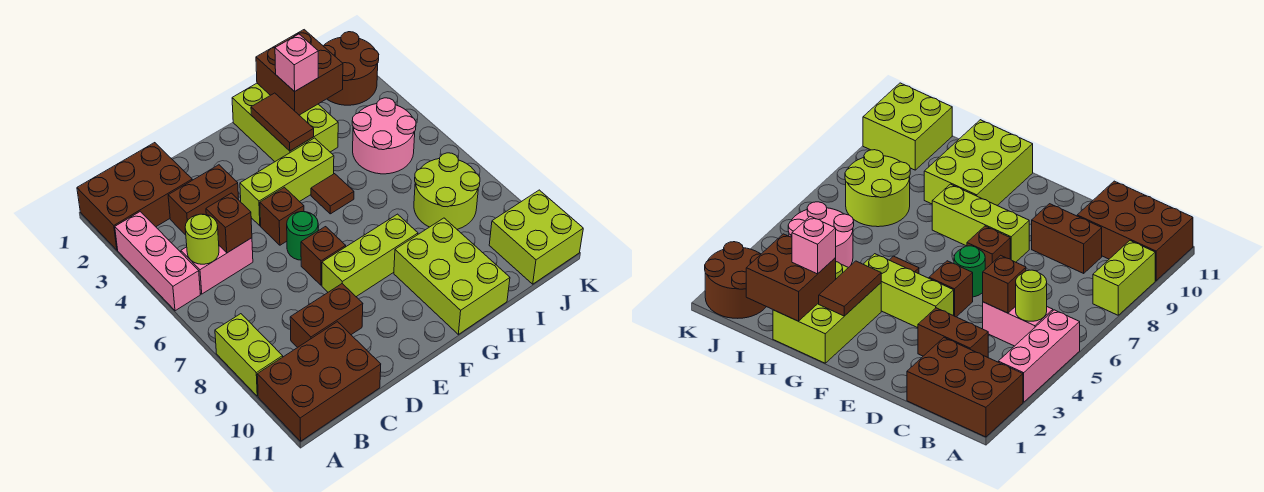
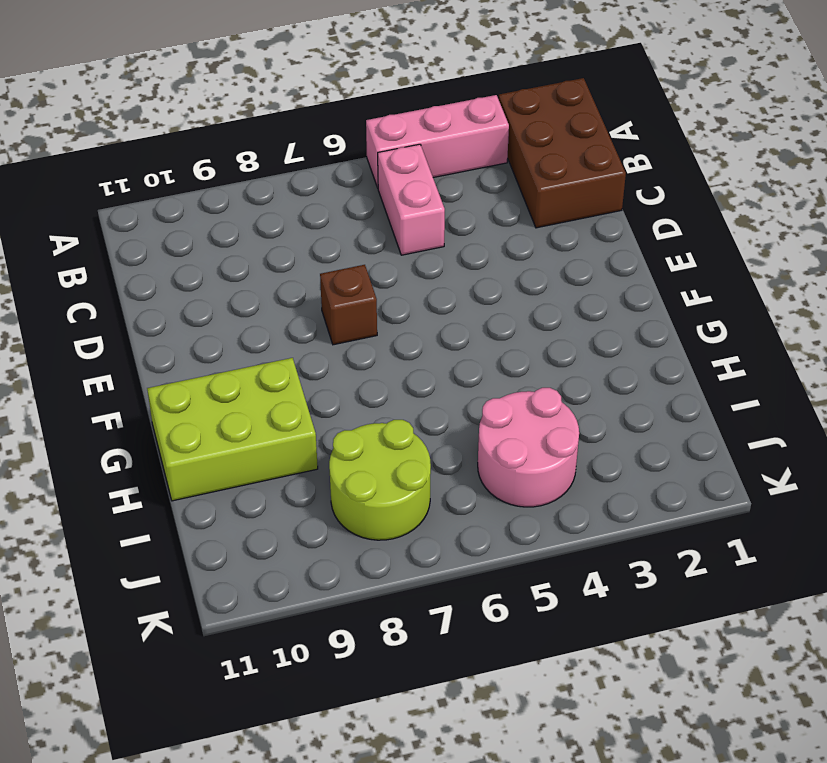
none -> lime 1x2 brick [215,314,283,396]
none -> brown 2x3 brick [257,322,381,441]
none -> brown 1x2 brick [168,165,239,235]

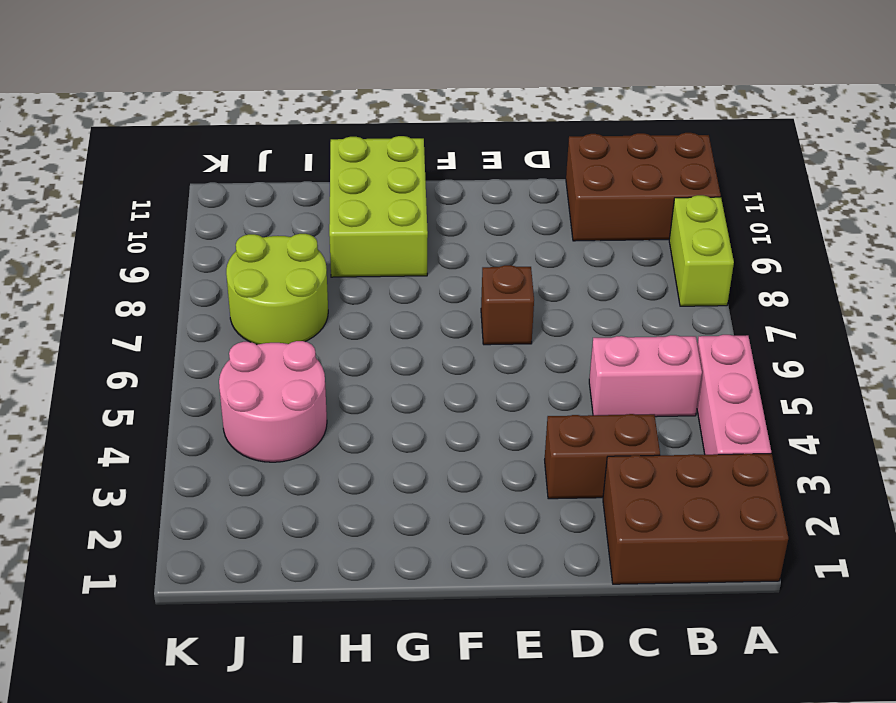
none -> brown 1x2 brick [290,284,363,348]
none -> lime 1x3 brick [240,138,334,226]
none -> brown 1x1 brick [260,187,304,245]

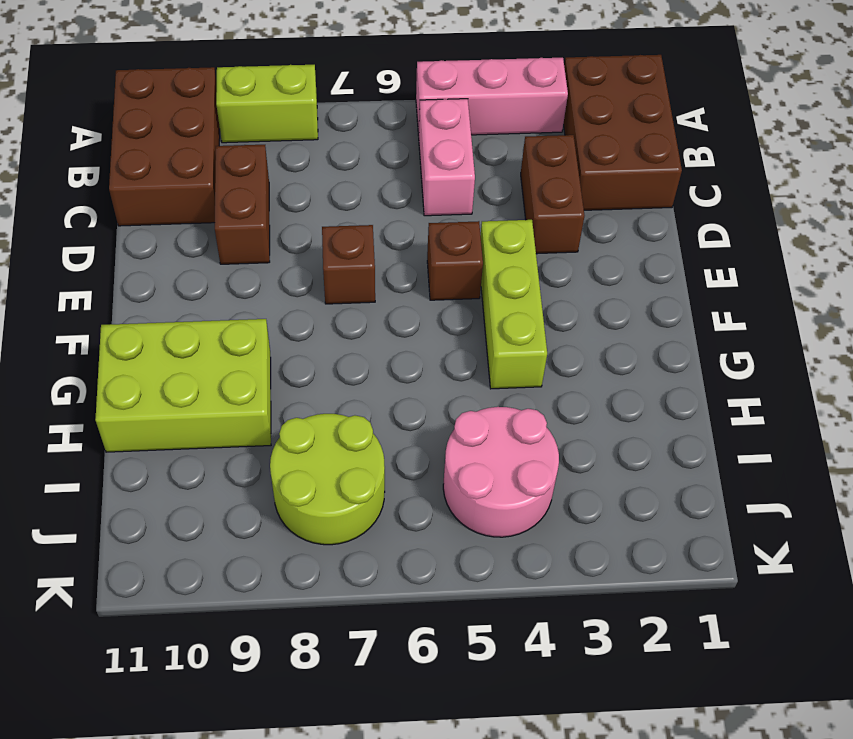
none -> green 1x1 round brick [287,212,318,260]
none -> lime 1x3 brick [322,214,418,297]
none -> lime 2x3 brick [232,83,338,162]

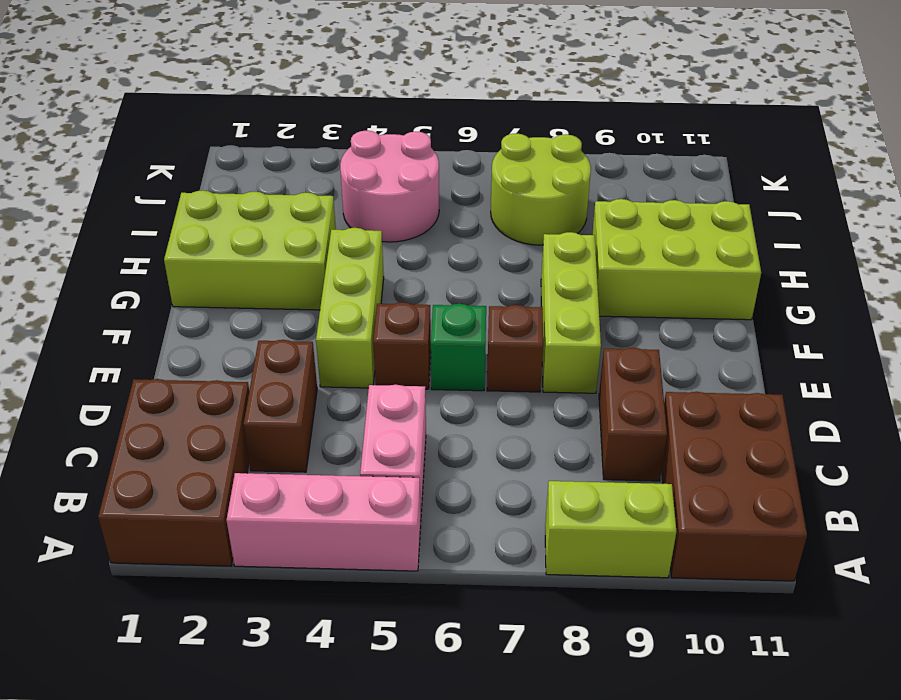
green 1x1 brick [431,304,486,391] -> green 1x1 round brick [287,212,318,260]
none -> brown 1x1 tile [311,174,354,214]
none -> brown 2x2 round brick [324,32,379,105]
none -> lime 2x2 brick [489,190,583,284]

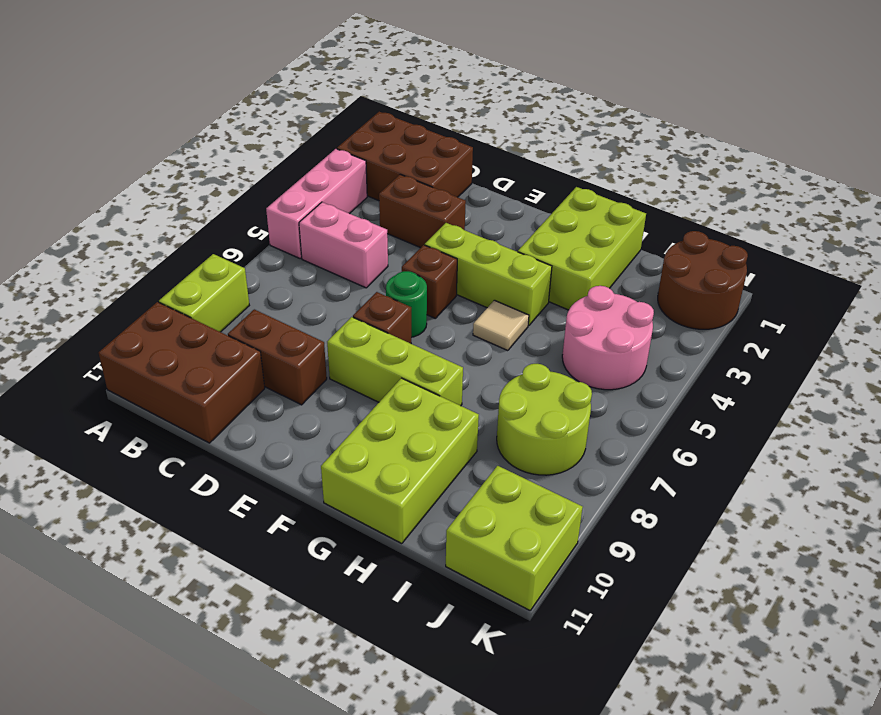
tan 1x1 tile [473,300,529,351] -> brown 1x1 tile [311,174,354,214]
none -> lime 1x1 round brick [185,214,219,264]
none -> brown 1x1 brick [206,193,252,253]
none -> brown 1x2 tile [251,93,314,151]

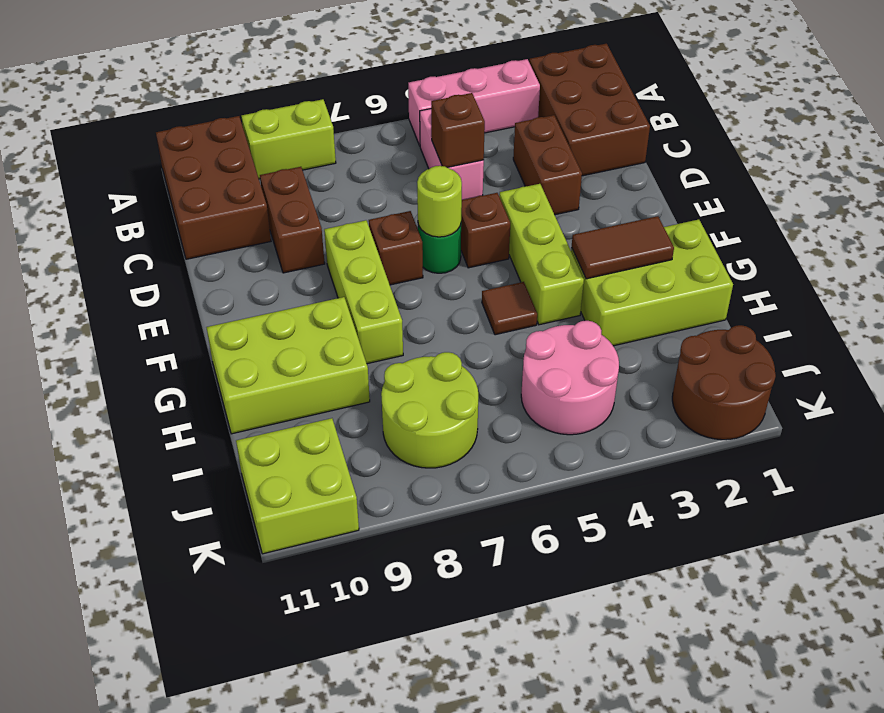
lime 1x1 round brick [417,166,462,237] -> lime 1x1 round brick moved to [185,214,219,264]
none -> brown 2x2 brick [256,30,343,115]
none -> pink 1x1 brick [275,34,318,92]

